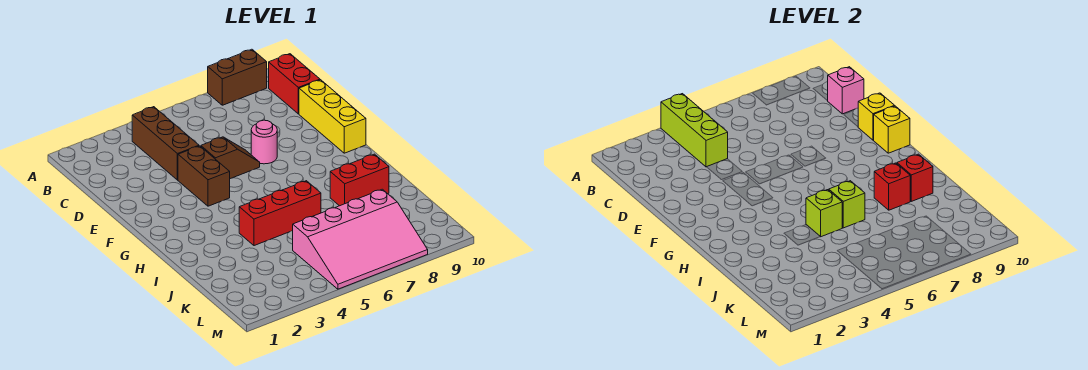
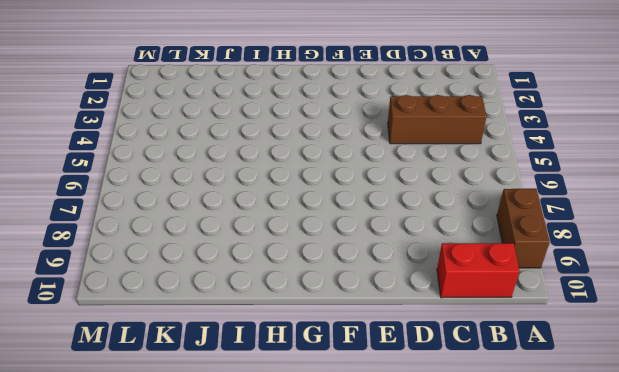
none -> yellow 1x3 brick [299,80,366,153]
none -> brown 1x2 brick [178,146,230,206]
none -> brown 1x2 slope [201,137,260,179]

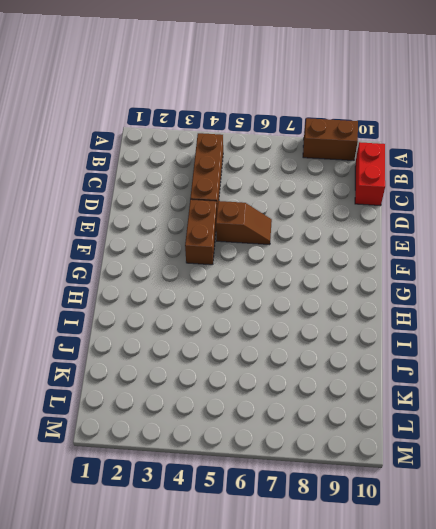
none -> yellow 1x3 brick [299,80,366,153]
none -> pink 1x1 round brick [251,120,277,164]
none -> red 1x3 brick [239,181,321,246]

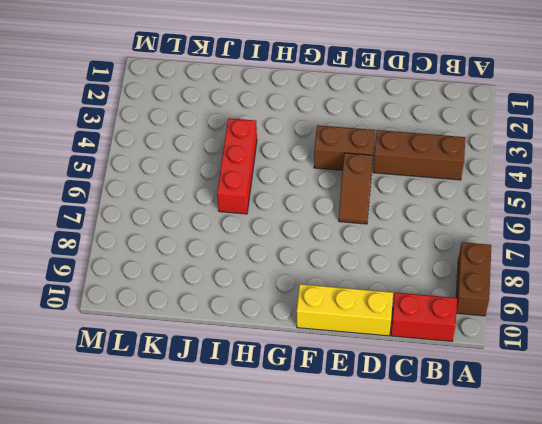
none -> pink 1x1 round brick [251,120,277,164]
none -> red 1x2 brick [330,154,389,206]
none -> pink 3x4 slope [293,189,428,289]

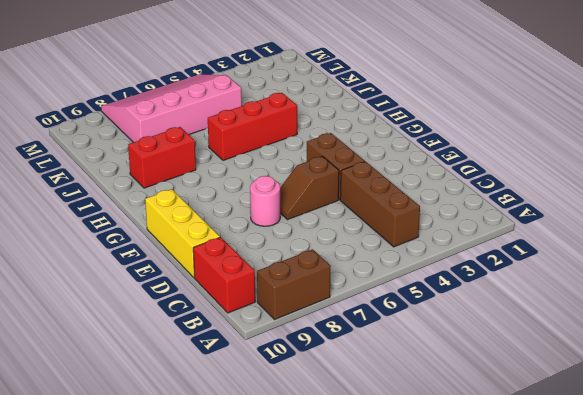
none -> lime 1x3 brick [661,94,728,167]
none -> pink 1x1 brick [828,67,864,114]
none -> yellow 1x1 brick [858,93,894,140]

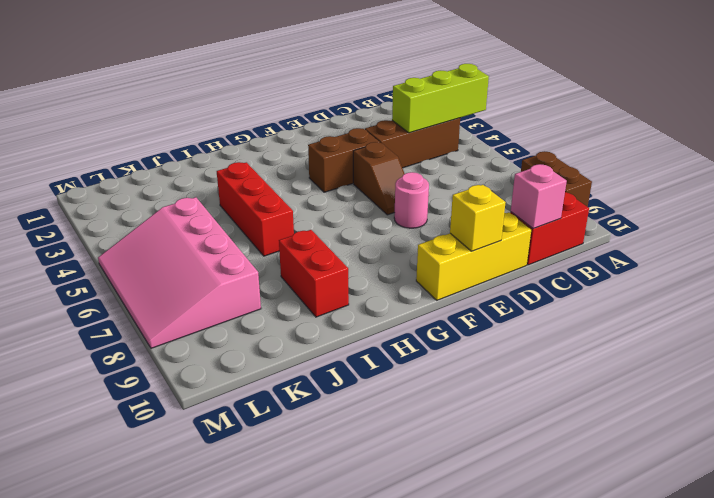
none -> yellow 1x1 brick [874,106,910,153]
none -> lime 1x1 brick [806,190,842,237]
none -> lime 1x1 brick [829,181,865,228]

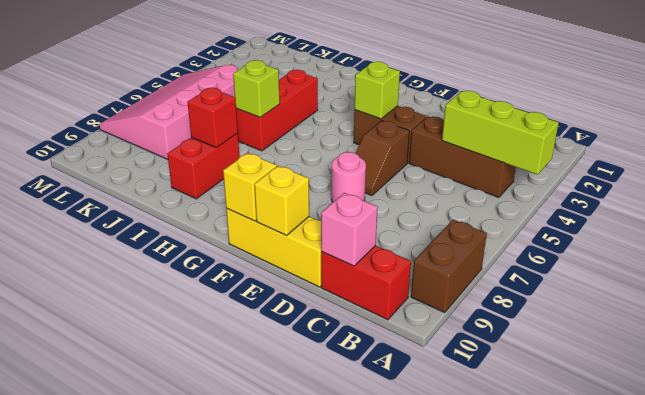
lime 1x1 brick [355,62,400,119] -> lime 1x1 brick moved to [806,190,842,237]
none -> red 1x1 brick [897,154,933,201]

